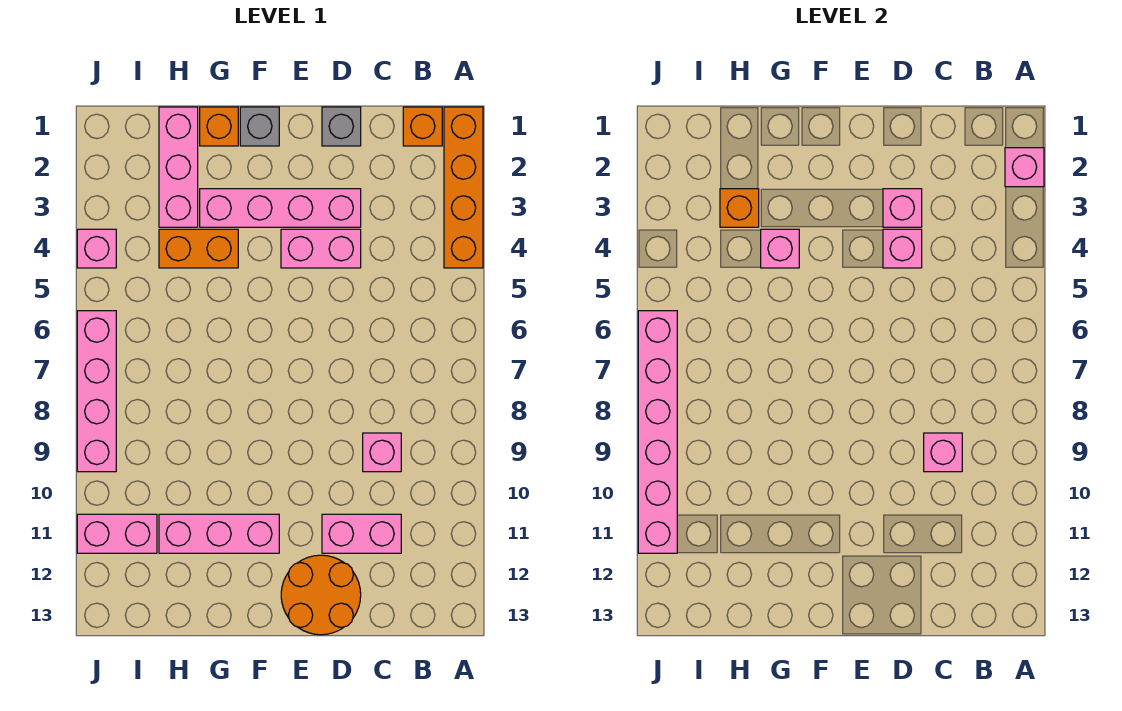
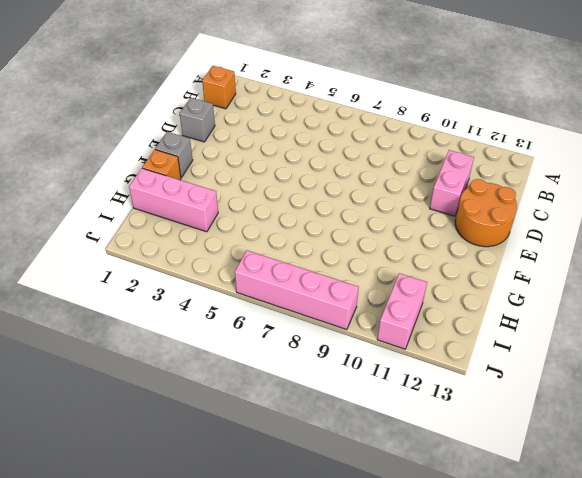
none -> orange 1x4 brick [444,107,483,268]
none -> pink 1x1 brick [363,433,401,472]
none -> pink 1x4 brick [200,189,361,227]

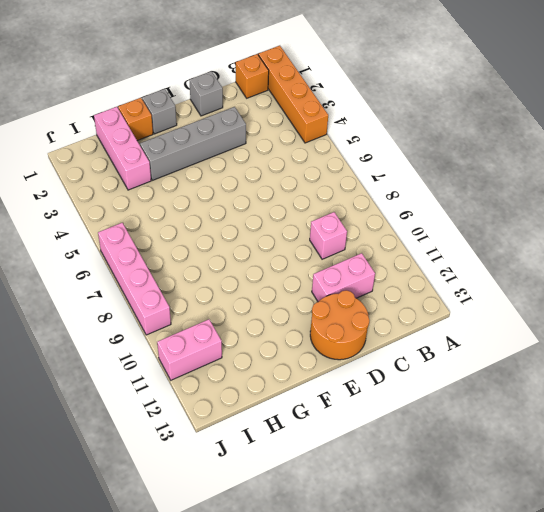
grey 1x4 brick [140,107,246,180] -> pink 1x4 brick [200,189,361,227]
none -> pink 1x2 brick [281,229,361,268]
none -> pink 1x3 brick [159,514,279,553]
none -> orange 1x2 brick [159,229,238,268]

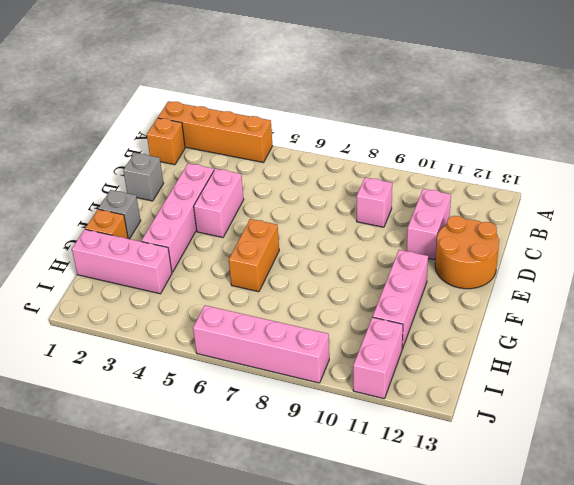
orange 1x2 brick [229,219,279,292] -> orange 1x2 brick moved to [159,229,238,268]
none -> pink 1x1 brick [77,229,116,268]
none -> pink 1x1 brick [1005,148,1044,187]
none -> pink 1x1 brick [924,433,962,472]

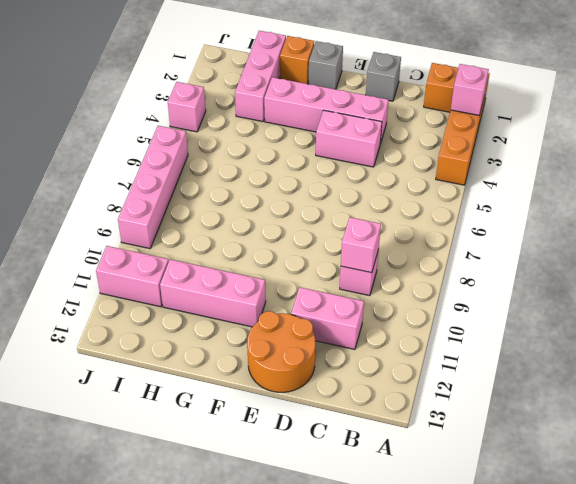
none -> orange 1x2 brick [159,229,238,268]
none -> pink 1x1 brick [883,189,922,227]
none -> pink 1x1 brick [883,229,922,268]

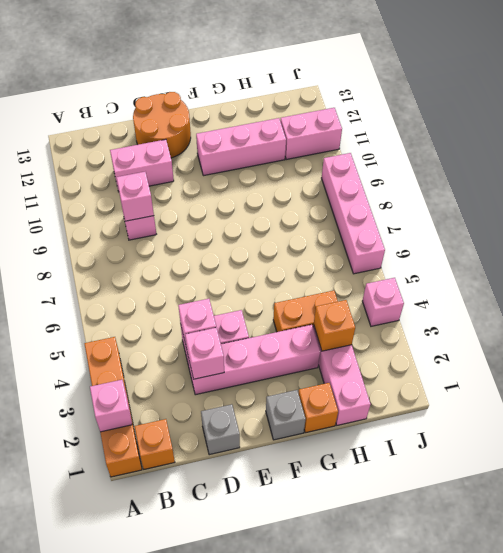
none -> pink 1x1 brick [761,229,799,268]
none -> pink 1x6 brick [638,311,677,553]

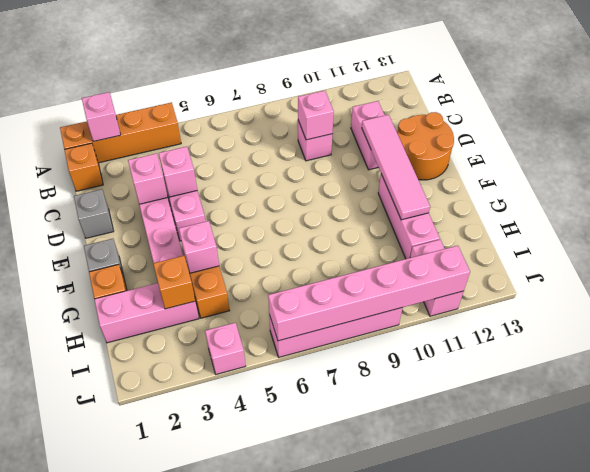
pink 1x4 tile [362,115,430,220] -> none

